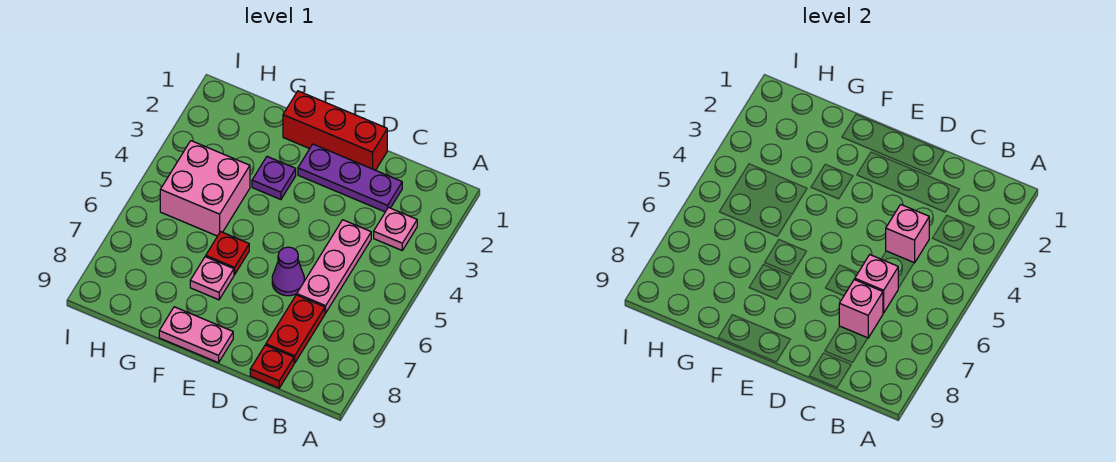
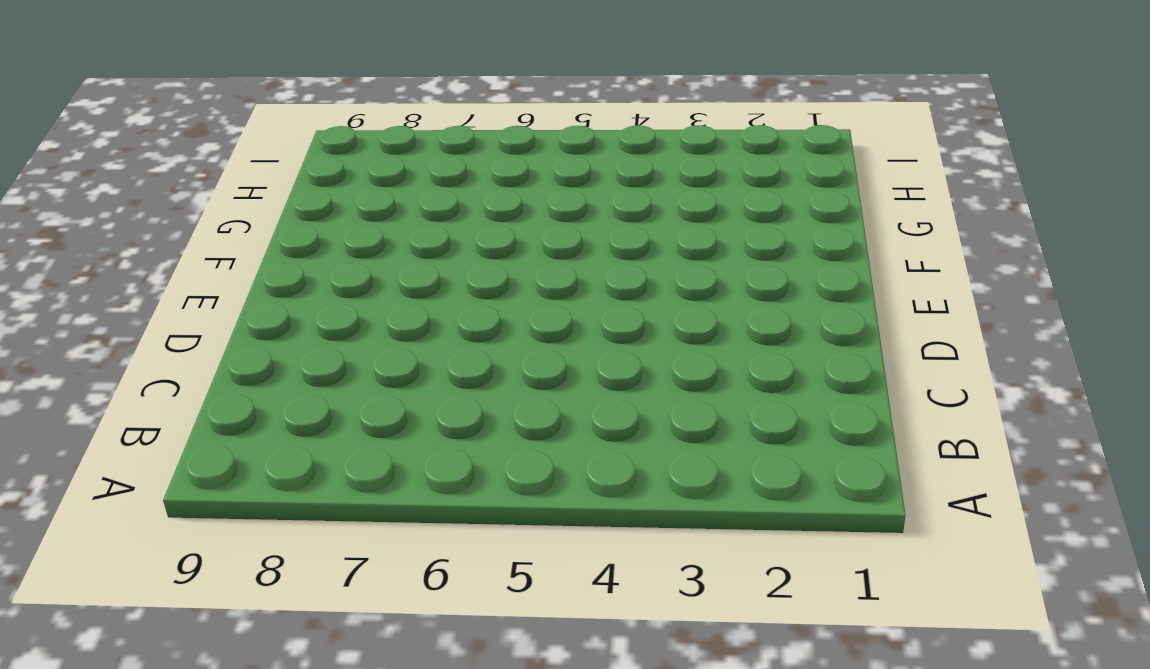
none -> pink 1x1 plate [374,208,417,250]
none -> purple 1x3 plate [298,144,402,212]
none -> pink 1x3 plate [297,220,371,313]

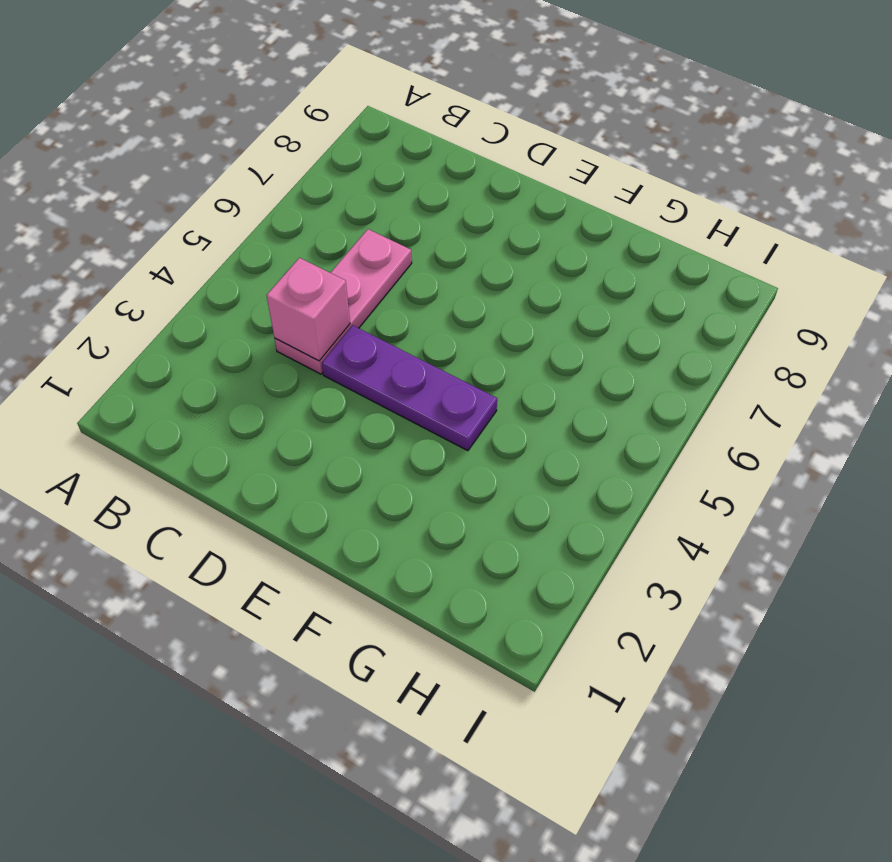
purple 1x3 plate [322,325,497,451] -> purple 1x3 plate moved to [298,144,402,212]
none -> pink 1x1 plate [374,208,417,250]
none -> red 1x2 plate [266,295,325,363]
none -> red 1x1 plate [250,345,294,388]

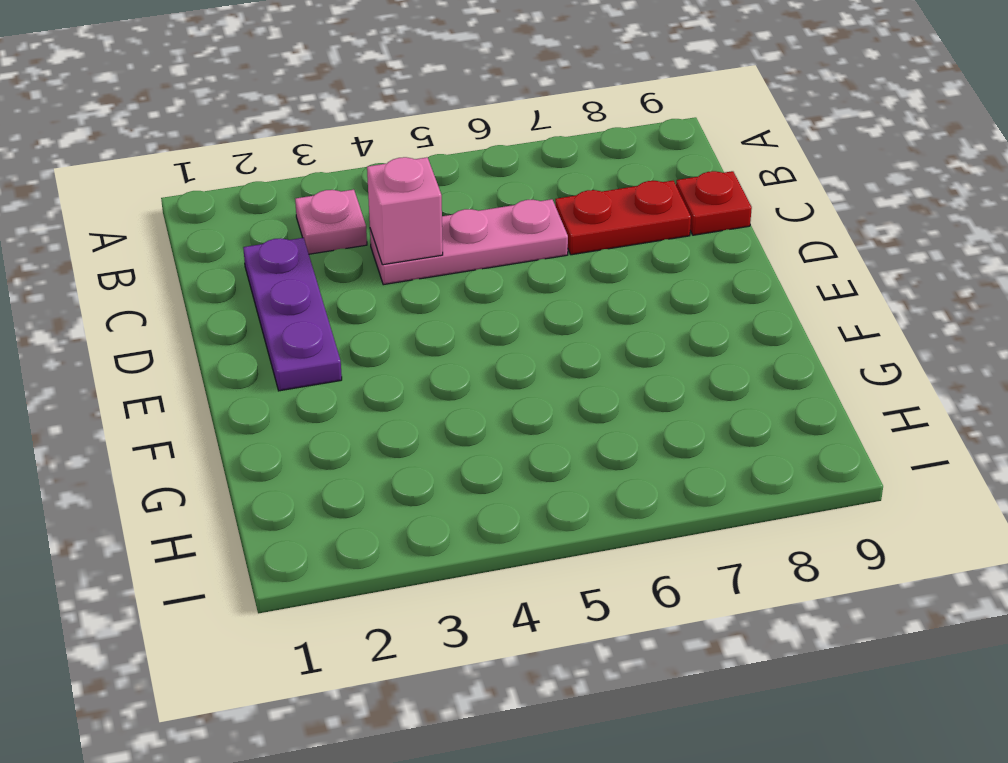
none -> red 1x3 brick [283,91,387,170]
none -> purple 1x1 cone [272,247,304,296]
none -> pink 1x2 plate [159,307,233,363]

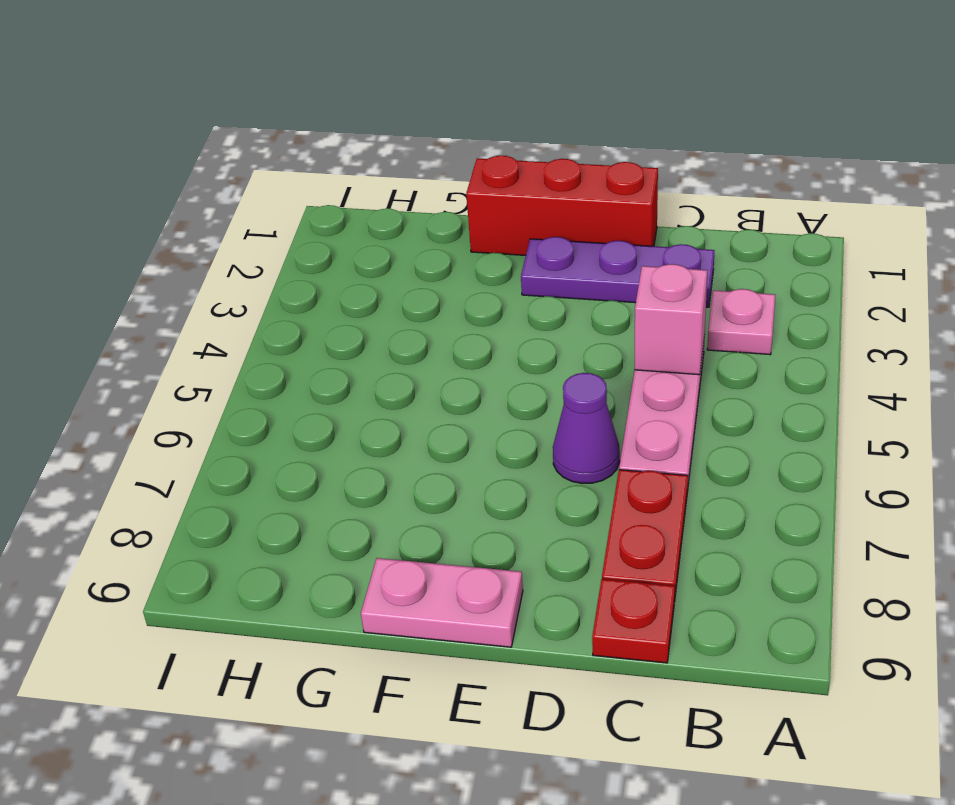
none -> purple 1x1 plate [252,157,296,200]
none -> red 1x1 plate [206,232,249,275]
none -> pink 1x1 plate [190,257,234,300]

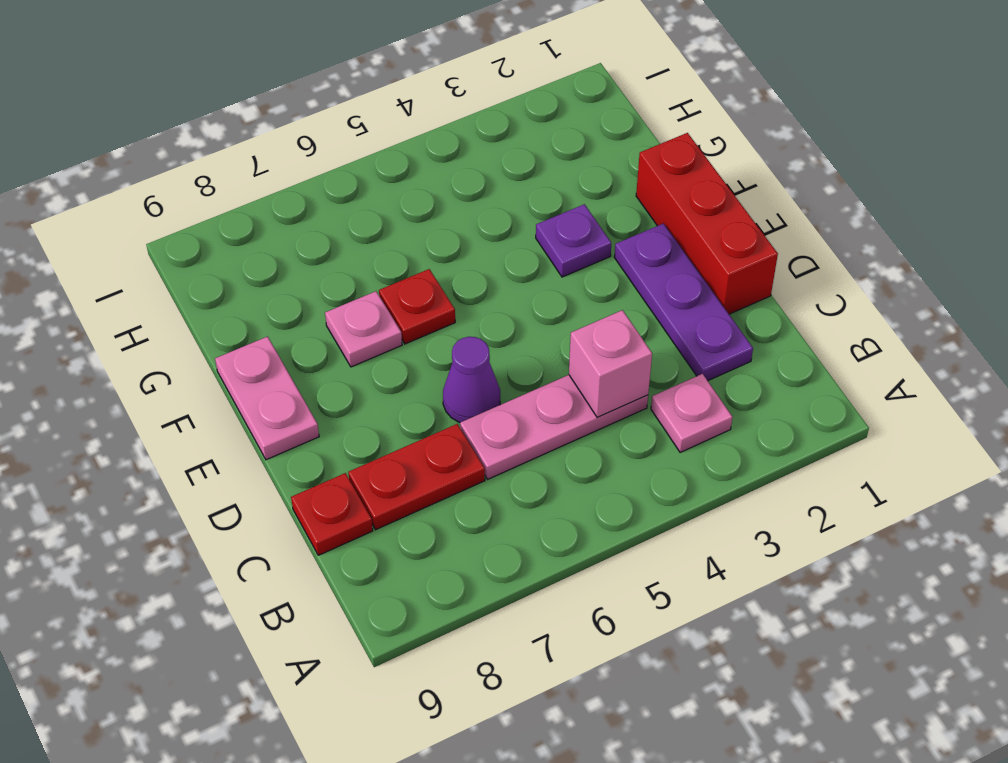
none -> pink 2x2 brick [160,141,250,236]
none -> pink 1x1 brick [855,255,898,313]
none -> pink 1x1 brick [839,279,883,338]

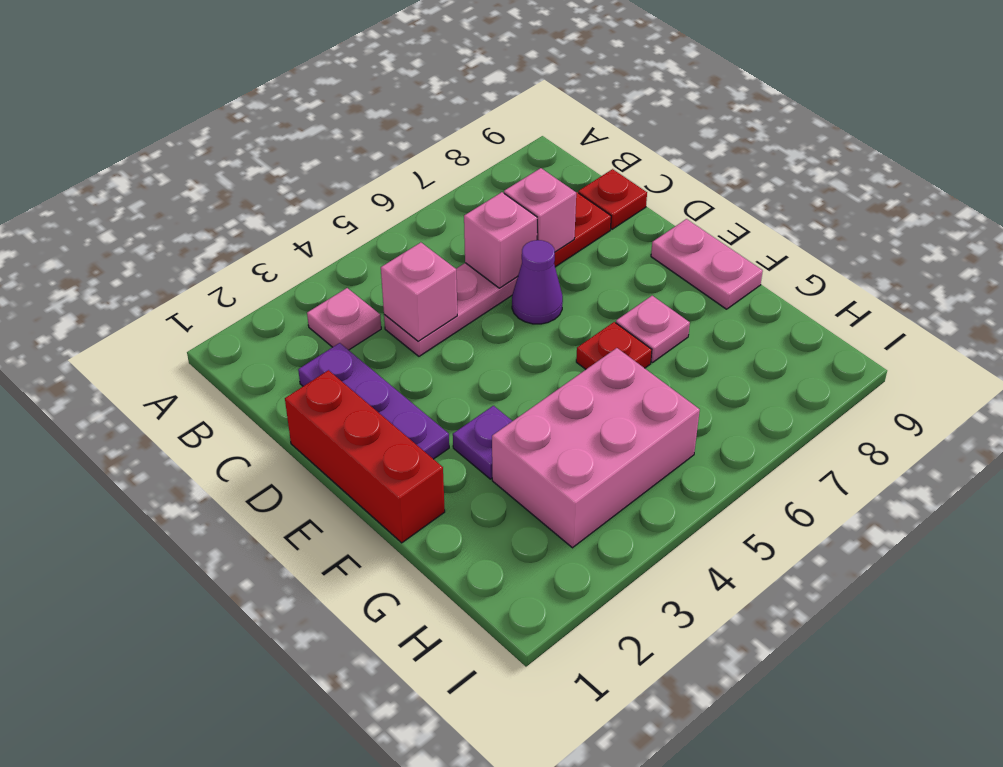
pink 2x3 brick [492,348,700,548] -> pink 2x2 brick [160,141,250,236]

